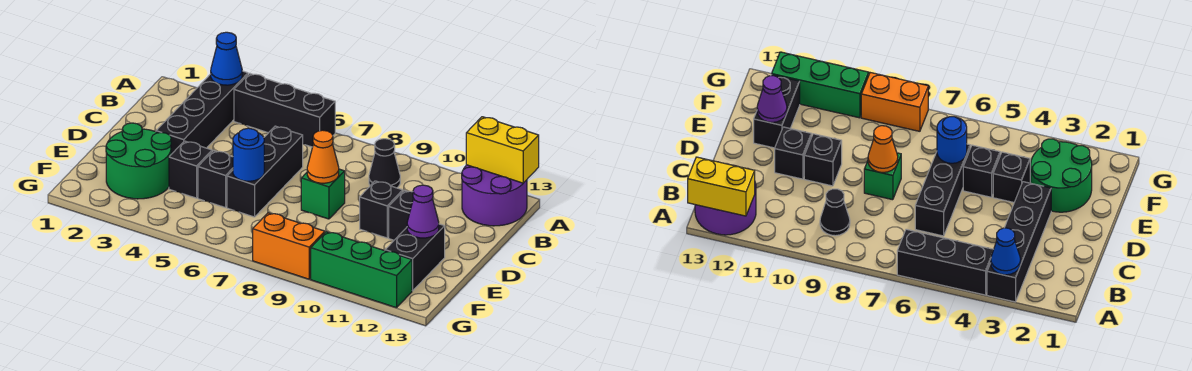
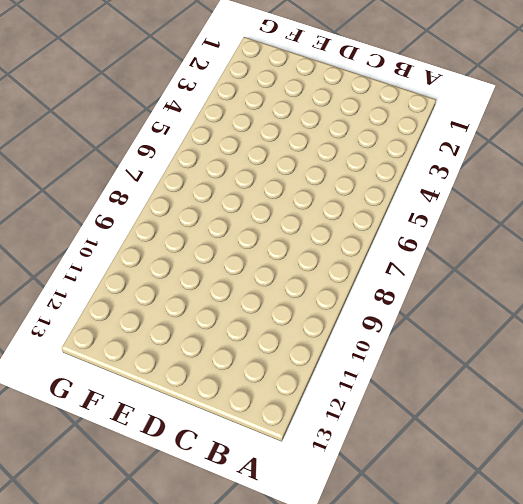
none -> black 1x4 brick [156,71,248,154]
none -> black 1x3 brick [234,73,335,147]
none -> purple 2x2 round brick [462,165,527,226]

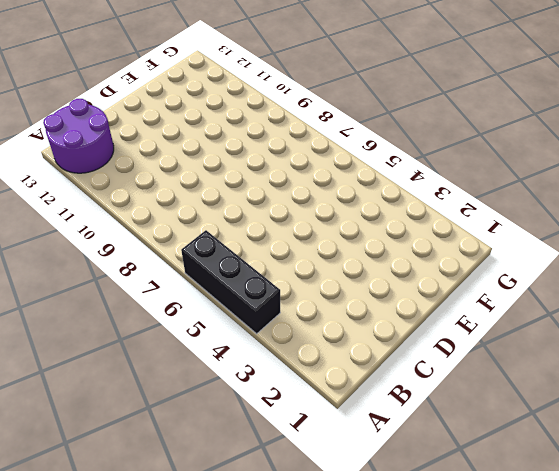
none -> black 1x4 brick [156,71,248,154]
none -> black 1x1 cone [369,139,400,188]
none -> black 1x3 brick [227,126,303,217]

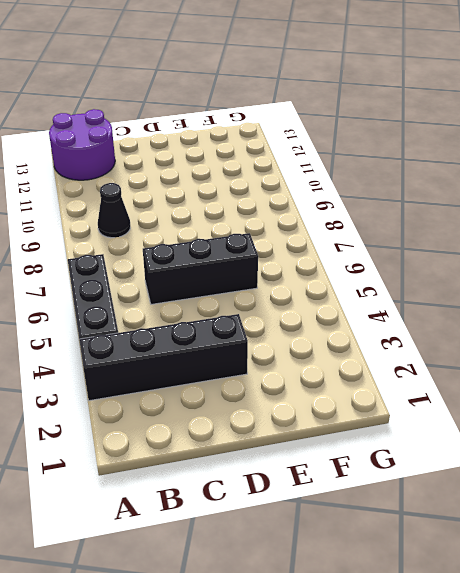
none -> green 1x1 brick [301,169,345,219]
none -> black 1x1 brick [360,181,403,238]
none -> black 1x1 brick [389,190,414,240]

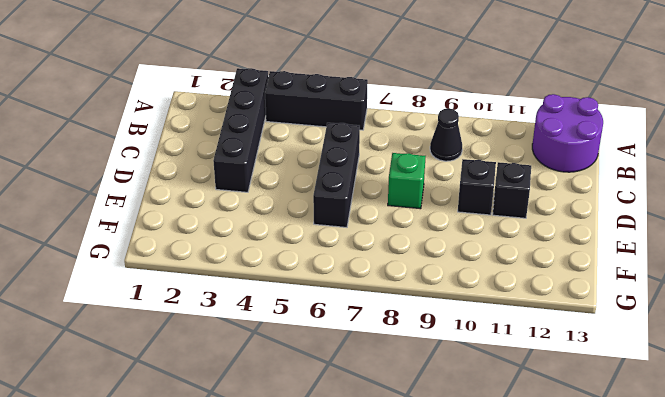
none -> green 2x2 round brick [106,123,171,199]
none -> black 1x1 brick [169,141,212,198]
none -> black 1x1 brick [198,151,233,208]

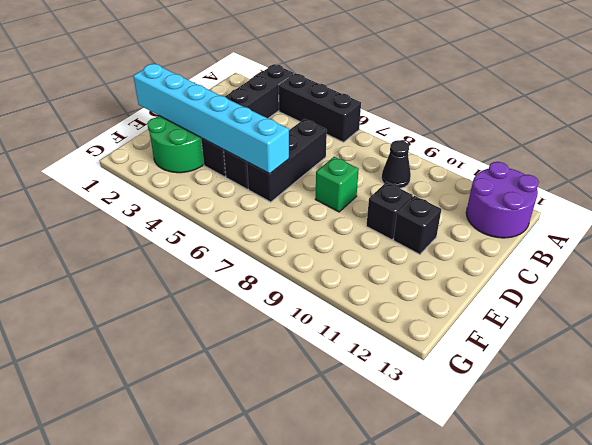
cyan 1x6 brick [133,64,289,174] -> blue 1x1 round brick [233,128,264,181]
none -> black 1x2 brick [385,224,445,291]
none -> orange 1x2 brick [253,213,325,279]
none -> green 1x3 brick [311,232,412,308]

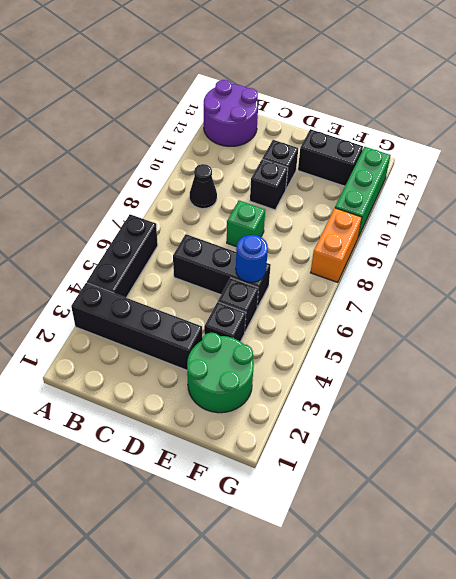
none -> blue 1x1 cone [211,32,242,85]
none -> yellow 1x2 brick [466,117,539,183]
none -> orange 1x1 cone [307,130,339,183]

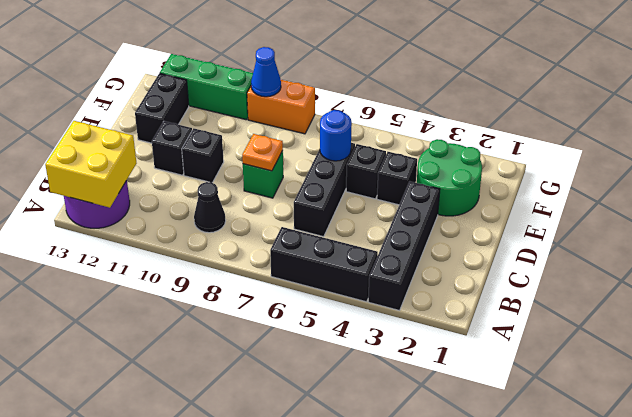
yellow 2x2 brick [45,121,137,208] -> yellow 1x2 brick [466,117,539,183]
orange 1x1 plate [242,134,283,171] -> orange 1x1 cone [307,130,339,183]
blue 1x1 cone [251,47,281,97] -> blue 1x1 cone moved to [211,32,242,85]
none -> purple 1x1 cone [407,185,439,238]

